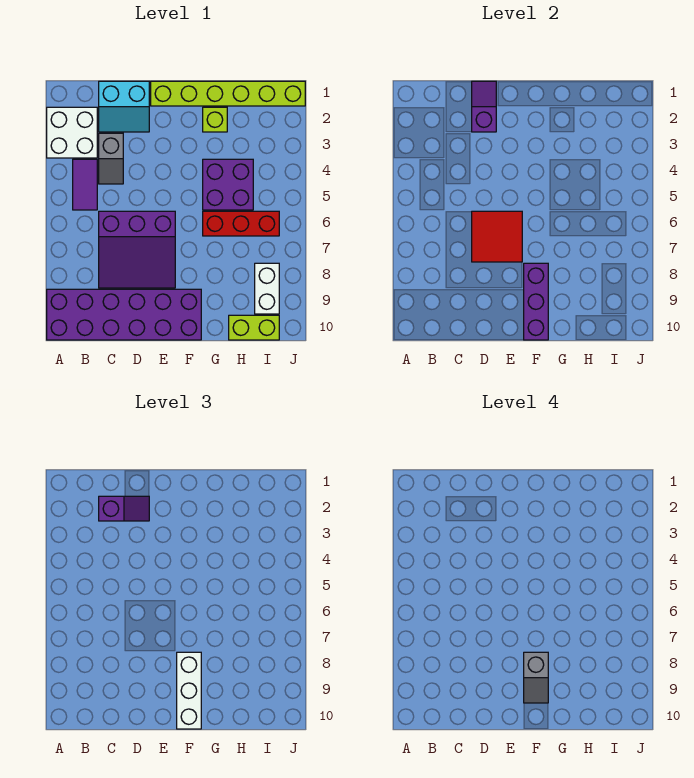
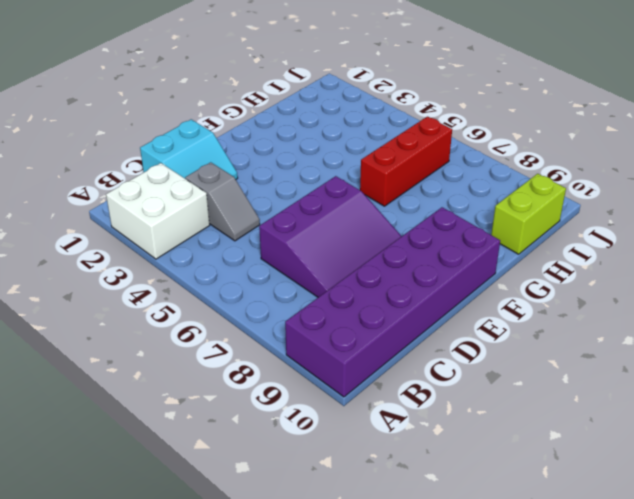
none -> purple 1x2 tile [73,159,97,210]
none -> lime 1x6 brick [151,81,305,106]
none -> lime 1x1 brick [203,107,227,132]

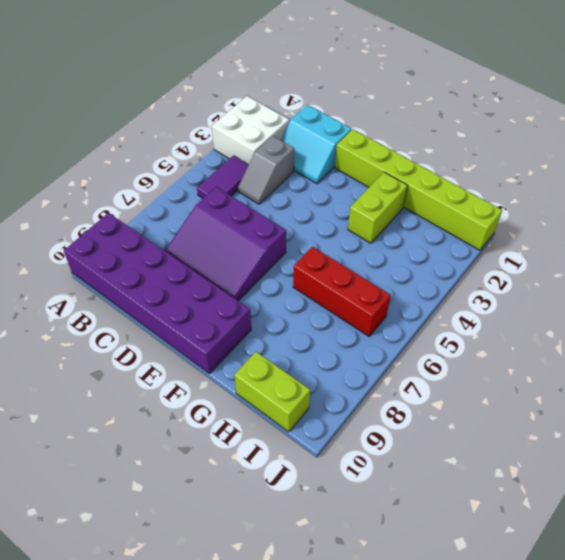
lime 1x2 brick [348,172,408,243] -> lime 1x1 brick [203,107,227,132]
none -> purple 2x2 brick [203,159,253,210]
none -> white 1x2 brick [255,263,279,314]
none -> purple 1x2 slope [472,81,496,132]

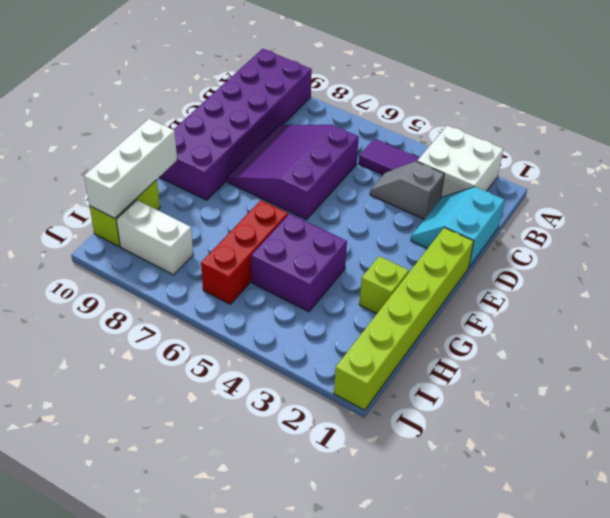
white 1x3 brick [84,119,177,218] -> white 1x3 brick turned to [177,652,201,729]
none -> purple 1x2 slope [472,81,496,132]
none -> red 2x2 tile [472,211,522,262]
none -> purple 1x3 brick [524,263,548,340]

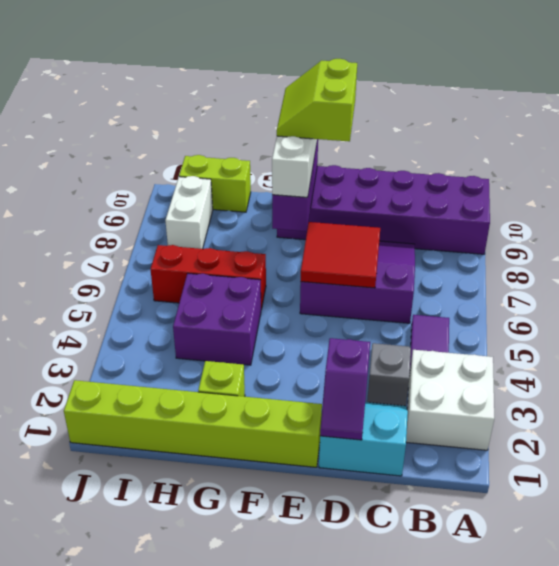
lime 2x2 slope [277,59,357,141] -> grey 1x2 slope [524,652,548,703]
none -> purple 1x2 slope [99,496,149,521]

